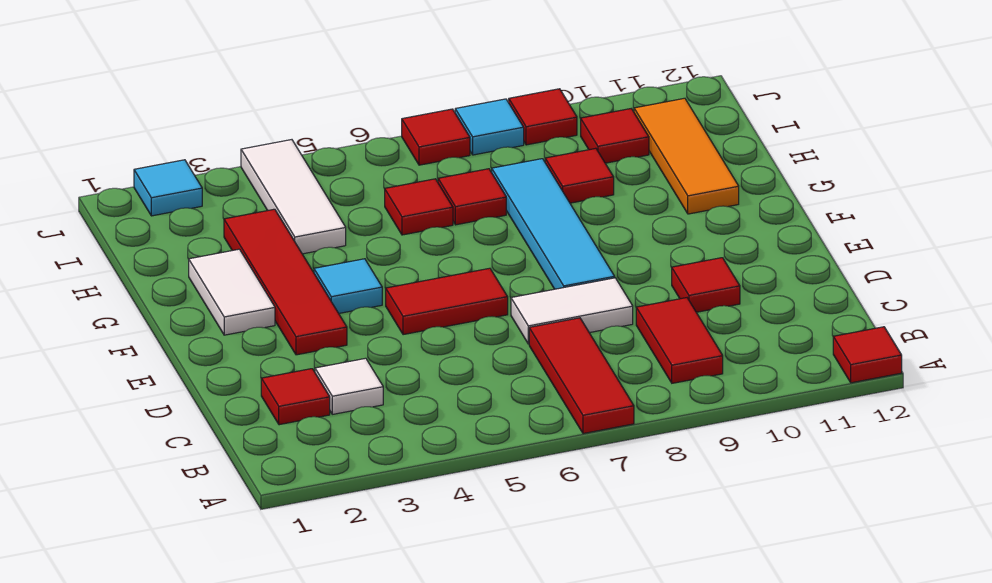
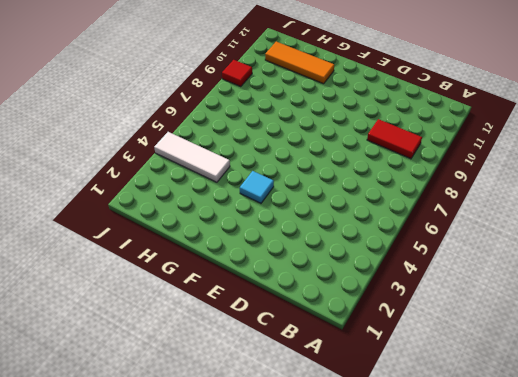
none -> red 1x3 tile [529,318,634,434]
none -> red 1x1 tile [833,327,902,383]
none -> red 1x1 tile [261,369,330,425]

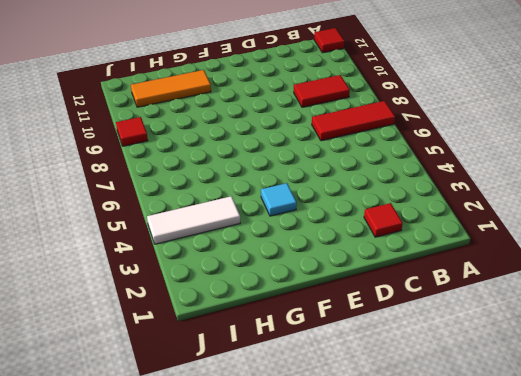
none -> white 1x1 tile [315,358,383,414]
none -> white 1x2 tile [511,278,633,344]
none -> red 1x1 tile [672,258,740,312]

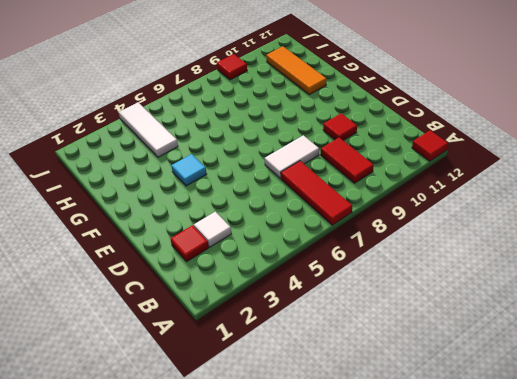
none -> red 1x4 tile [224,209,347,355]
none -> red 1x2 tile [386,268,508,335]
none -> cyan 1x4 tile [492,159,615,289]

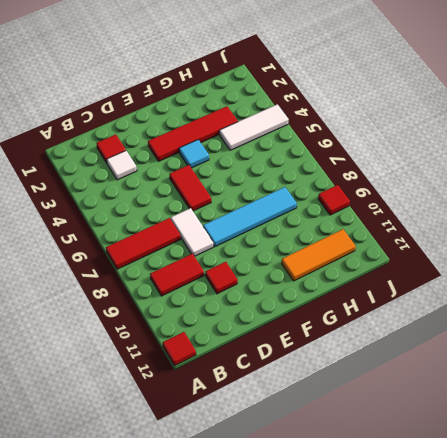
none -> white 1x2 tile [189,249,275,335]
none -> red 1x1 tile [385,179,453,235]
none -> red 1x1 tile [438,169,506,225]

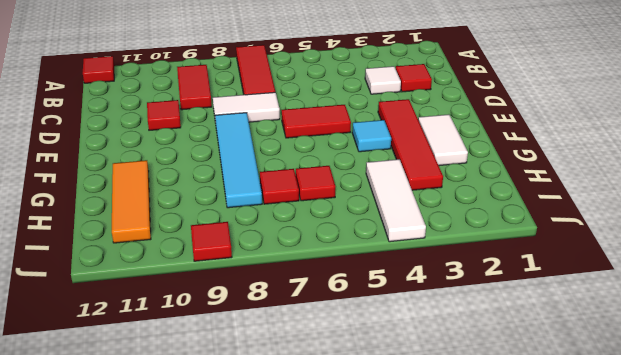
none -> red 1x1 tile [545,148,614,203]
none -> red 1x1 tile [581,109,649,163]
none -> cyan 1x1 tile [134,160,202,216]

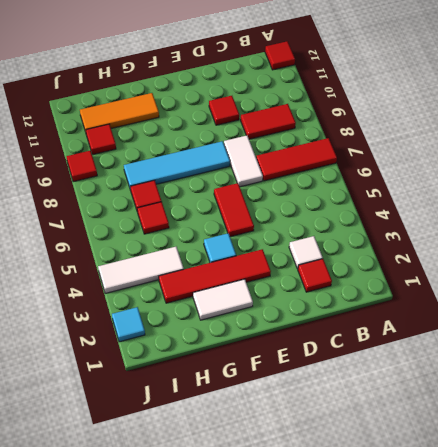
none -> red 1x1 tile [545,148,614,203]
none -> red 1x1 tile [402,109,470,165]
none -> cyan 1x1 tile [455,99,524,155]

